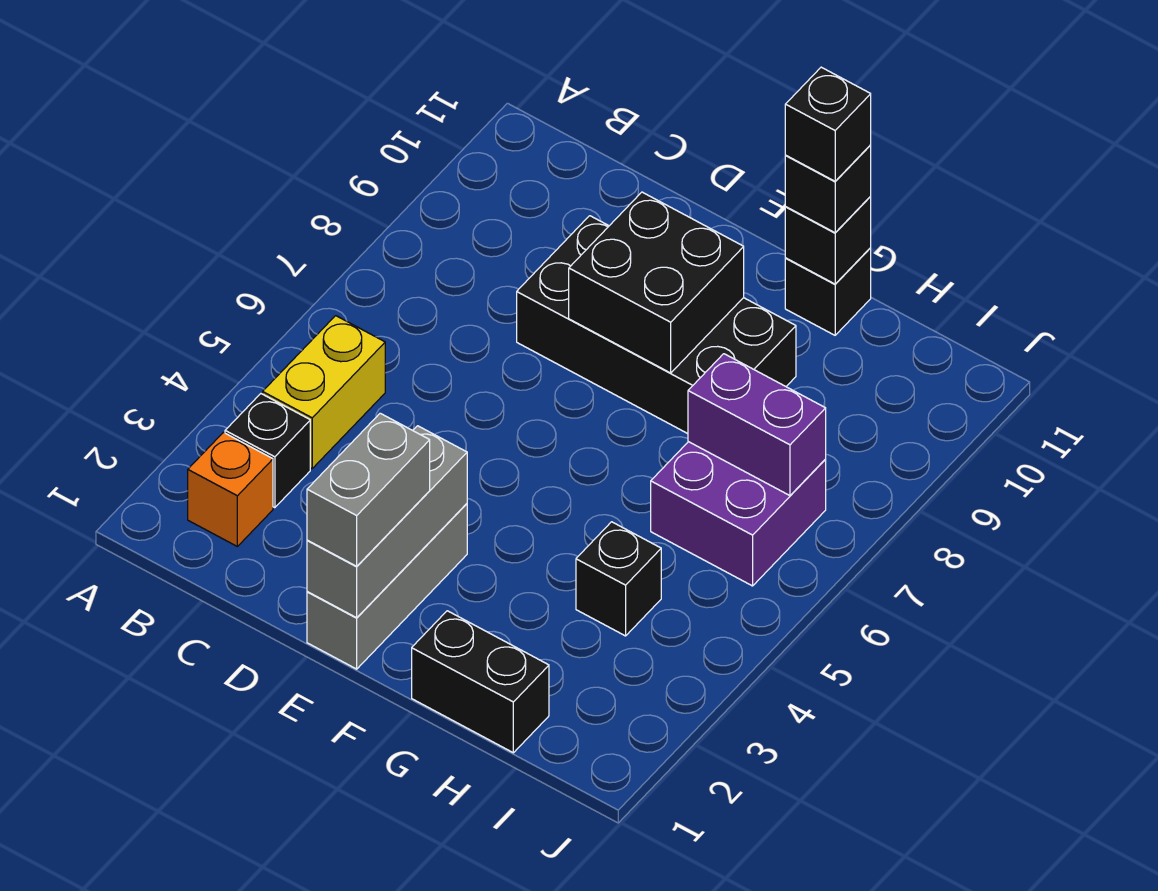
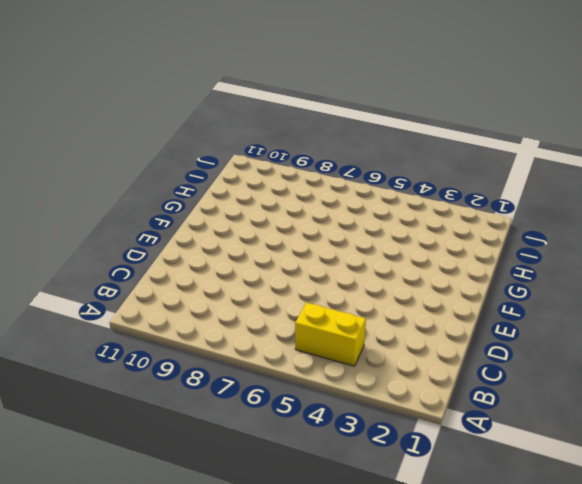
none -> orange 1x1 brick [188,432,273,546]
none -> black 1x1 brick [225,394,310,508]
none -> black 2x4 brick [517,216,796,434]

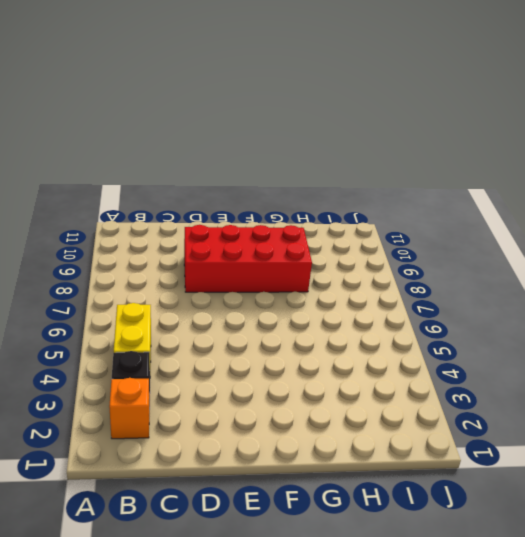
red 2x4 brick [184,225,312,292] -> black 2x4 brick [517,216,796,434]
none -> grey 1x3 brick [307,504,467,669]
none -> black 1x2 brick [412,611,549,753]
none -> black 1x1 brick [785,248,871,335]

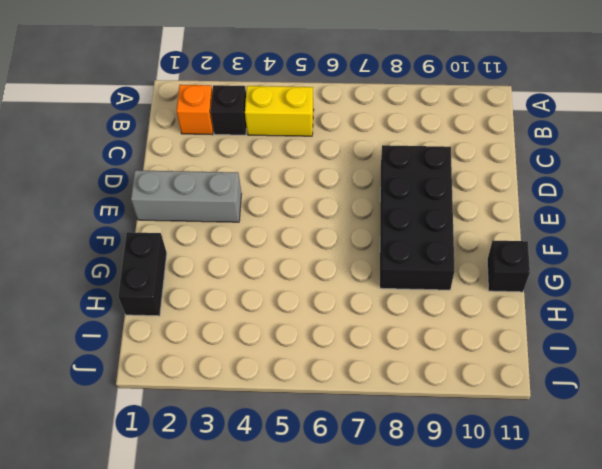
none -> black 1x1 brick [576,522,661,636]
none -> purple 2x2 brick [651,442,826,586]
none -> grey 1x3 brick [307,426,467,618]

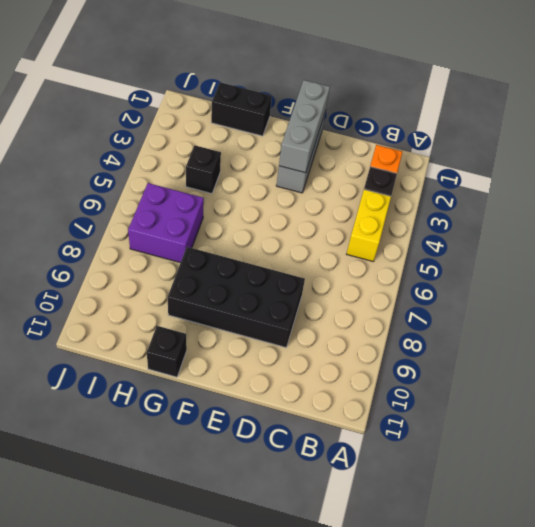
none -> black 2x2 brick [569,192,744,373]
none -> black 1x1 brick [785,197,871,284]
none -> purple 1x2 brick [688,354,826,496]

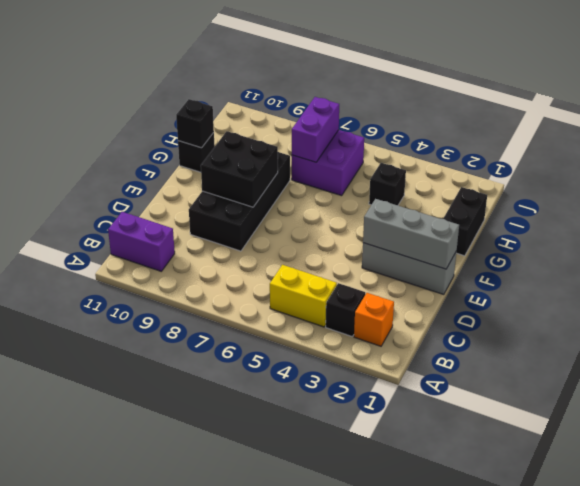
purple 1x2 brick [108,212,175,271] -> none
none -> grey 1x2 brick [307,413,430,566]
none -> black 1x1 brick [785,145,871,233]
none -> black 1x1 brick [785,67,871,181]

